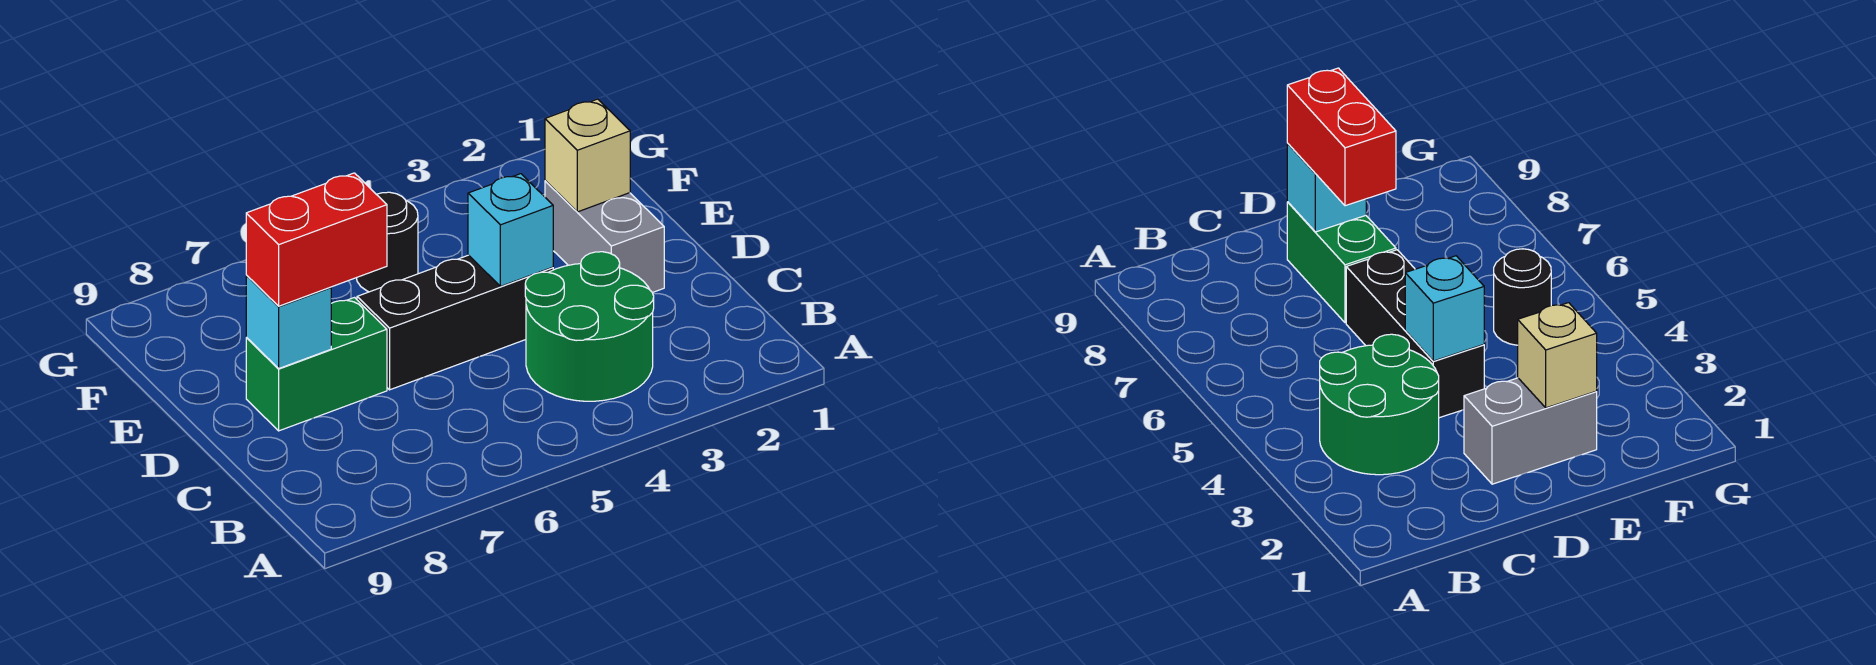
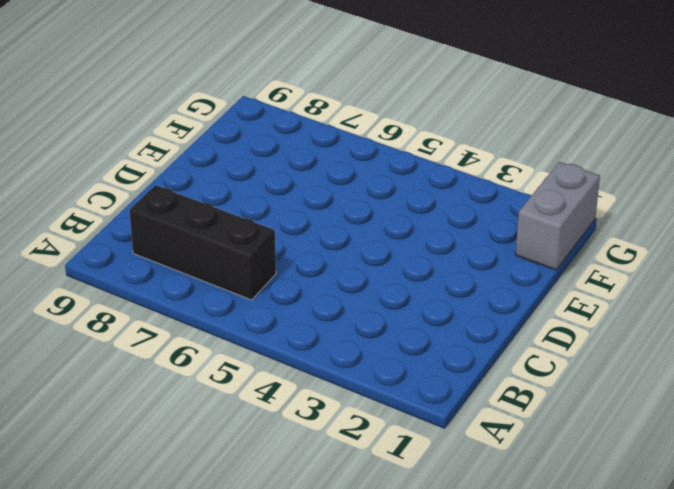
black 1x3 brick [129,185,276,300] -> black 1x3 brick moved to [357,255,553,390]
grey 1x2 brick [516,162,600,270] -> grey 1x2 brick moved to [545,181,664,293]
none -> green 2x2 round brick [525,252,654,401]
none -> green 1x2 brick [246,298,387,431]

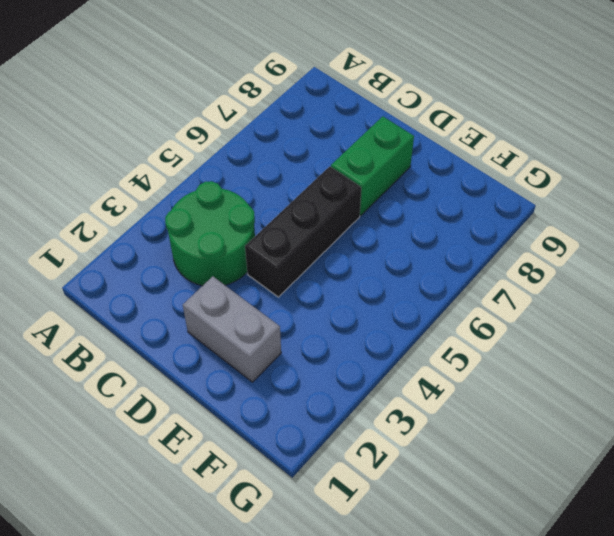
none -> black 1x1 round brick [357,192,418,292]
none -> cyan 1x1 brick [468,174,553,286]

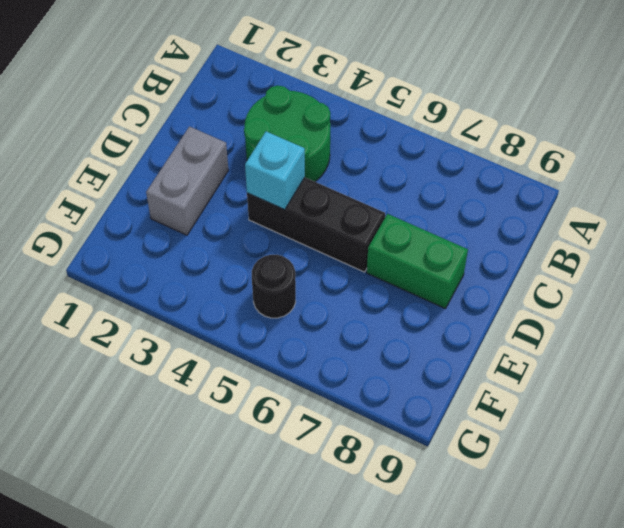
none -> cyan 1x1 brick [246,275,331,368]
none -> tan 1x1 brick [545,99,630,212]

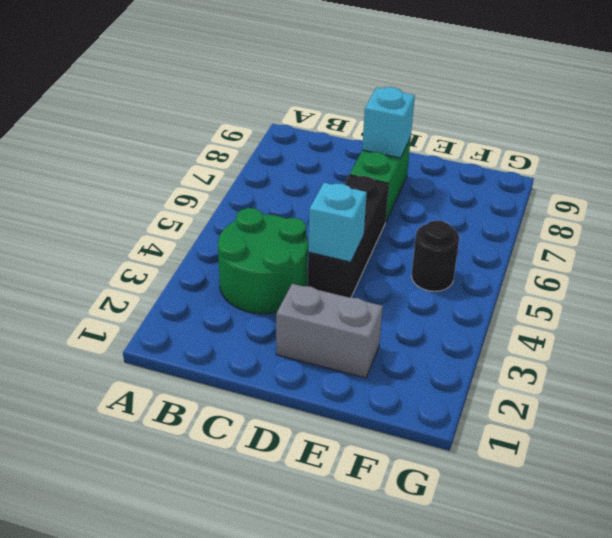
none -> tan 1x1 brick [545,99,630,212]
none -> red 1x2 brick [246,173,387,306]

